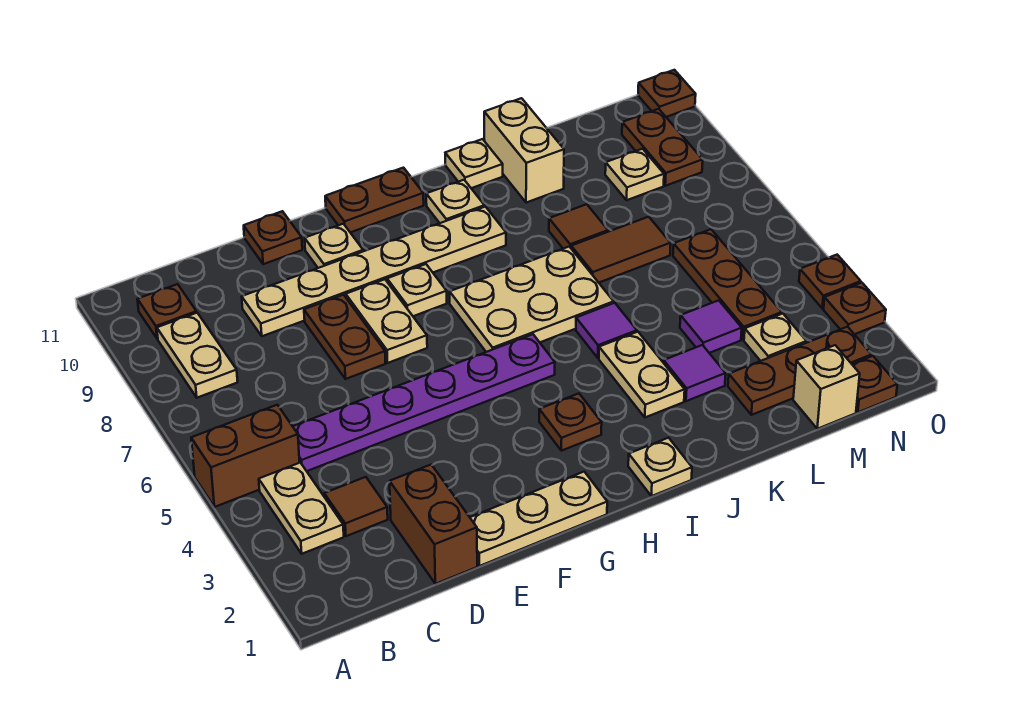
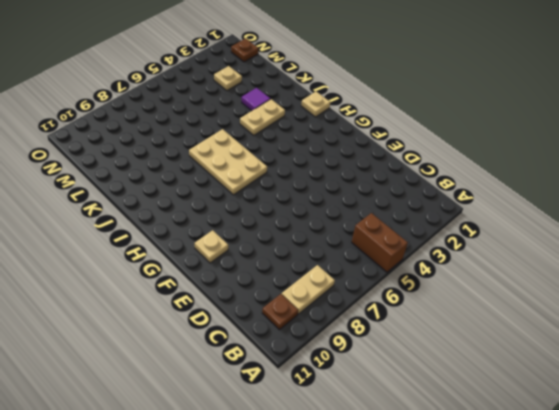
none -> tan 1x2 plate [259,463,344,554]
none -> brown 1x1 tile [324,477,388,536]
none -> purple 1x6 plate [293,334,555,471]
none -> brown 1x2 brick [390,465,477,584]

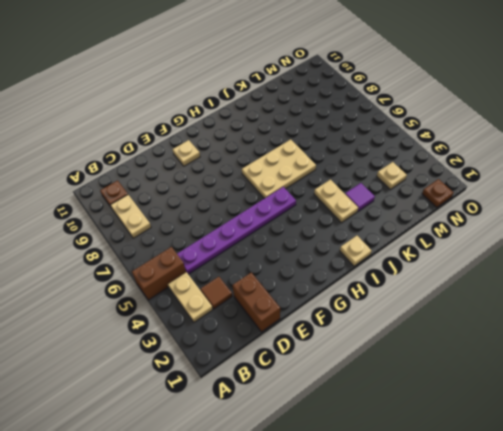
none -> tan 1x6 plate [242,207,506,336]
none -> tan 1x3 plate [470,472,607,566]
none -> brown 1x2 plate [304,295,386,379]
none -> brown 1x1 plate [244,211,302,264]

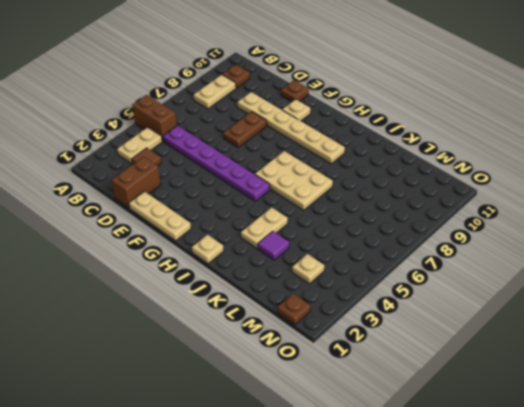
none -> tan 1x2 plate [346,279,427,363]
none -> tan 1x1 plate [387,264,447,316]
none -> brown 1x2 plate [325,168,424,232]
none -> brown 1x1 plate [539,394,602,451]

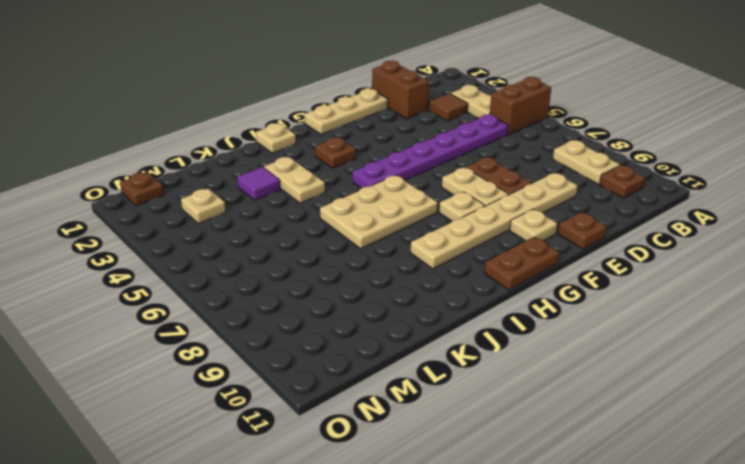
none -> tan 1x1 plate [426,180,485,223]
none -> purple 1x1 tile [576,303,637,358]
none -> tan 1x1 plate [445,139,503,188]
none -> brown 1x2 tile [571,217,671,283]

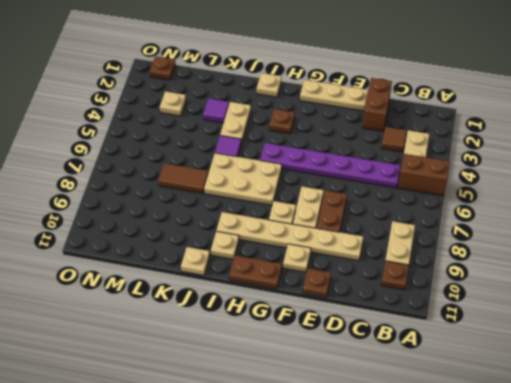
none -> brown 1x1 tile [549,204,608,249]
none -> tan 1x2 brick [484,98,564,203]
none -> brown 1x3 plate [728,327,872,415]
none -> purple 1x1 tile [680,300,742,353]

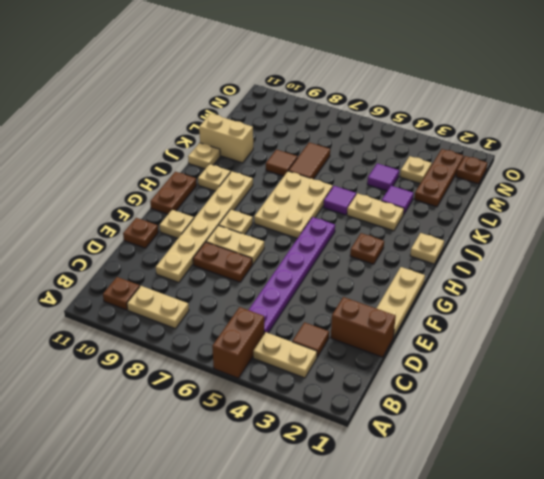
none -> tan 1x1 brick [793,345,860,429]
none -> brown 1x3 plate [673,229,782,340]
none -> tan 1x1 plate [605,149,664,200]
none -> brown 1x2 plate [622,109,703,186]

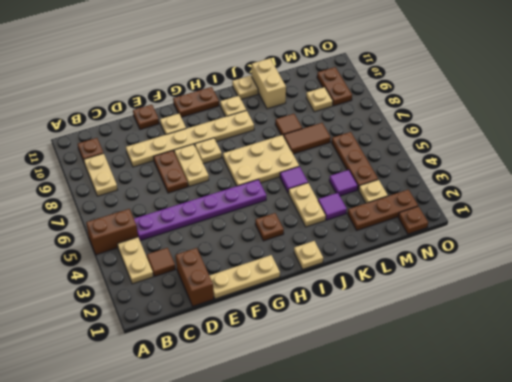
none -> tan 1x1 brick [793,345,860,429]
none -> brown 1x1 plate [823,283,886,334]
none -> brown 1x1 plate [799,255,861,308]
none -> brown 1x1 plate [638,70,696,117]

